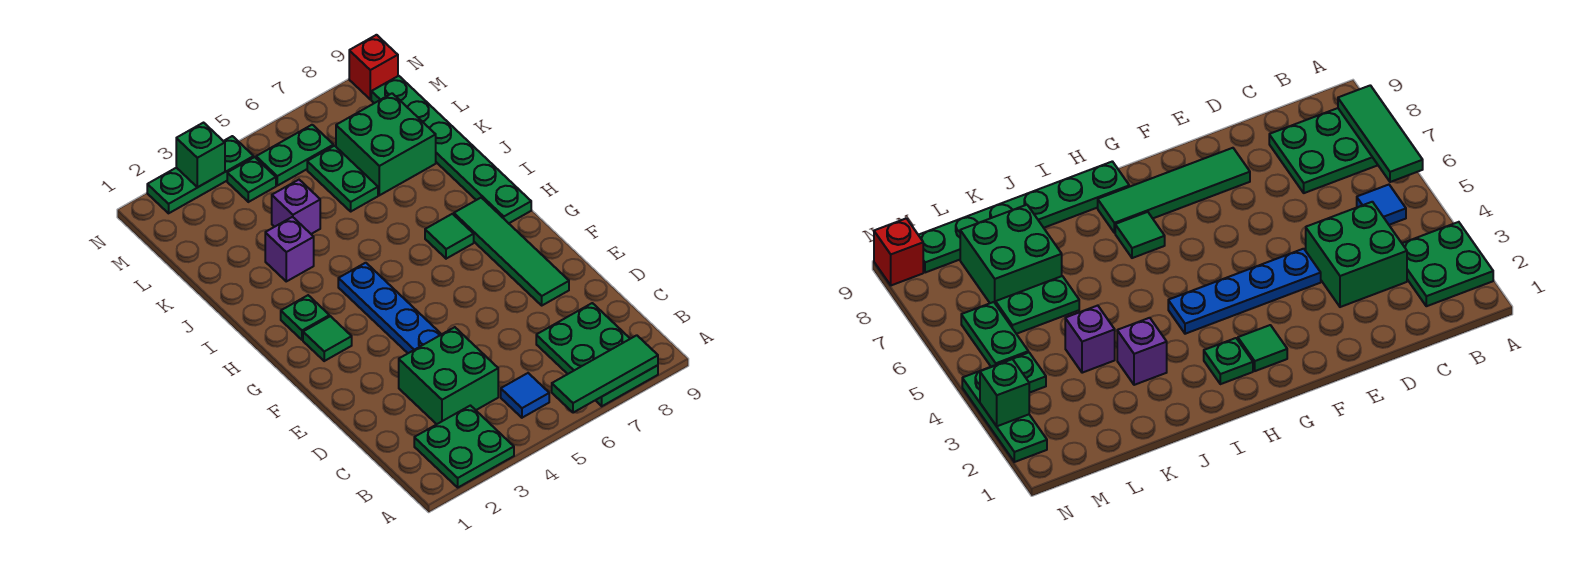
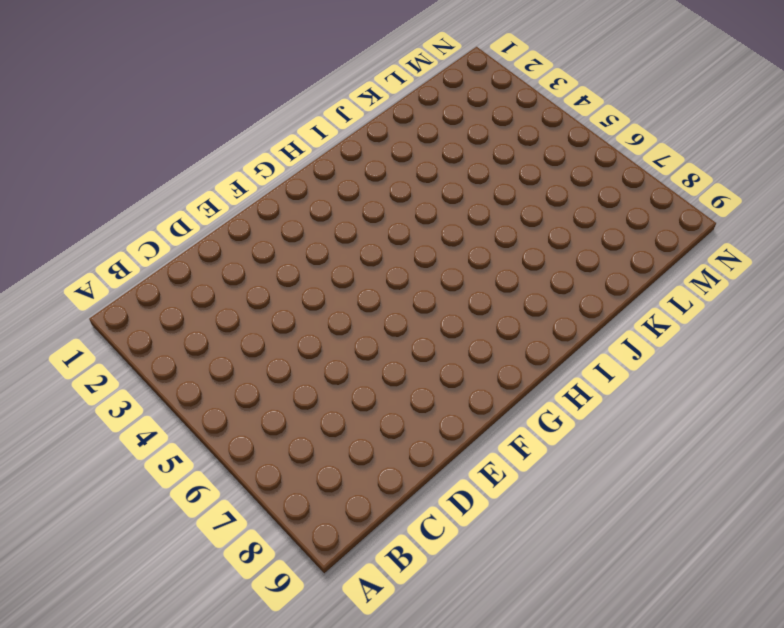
none -> green 2x2 plate [414,406,514,487]
none -> green 2x3 plate [536,303,658,406]
none -> blue 1x1 tile [501,373,549,418]

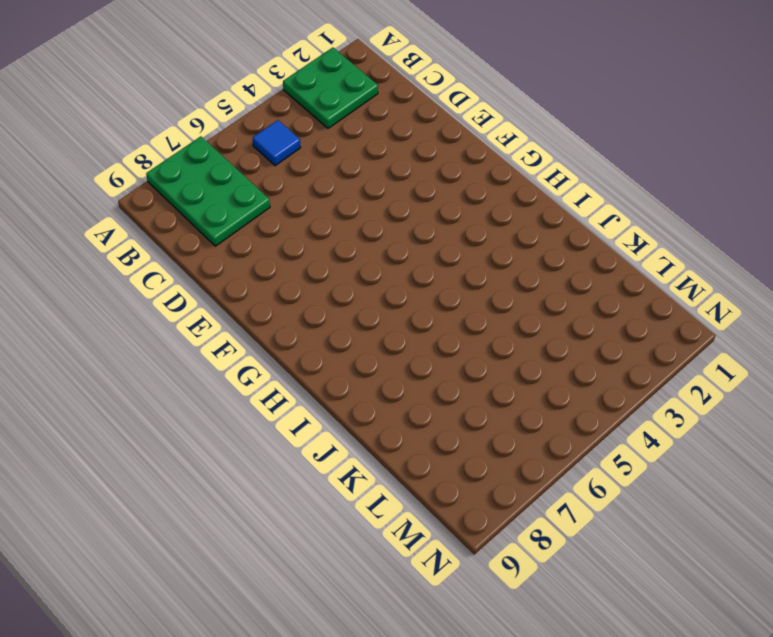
none -> green 2x2 brick [399,327,498,424]
none -> blue 1x4 plate [338,263,442,353]
none -> green 1x4 tile [454,198,569,305]

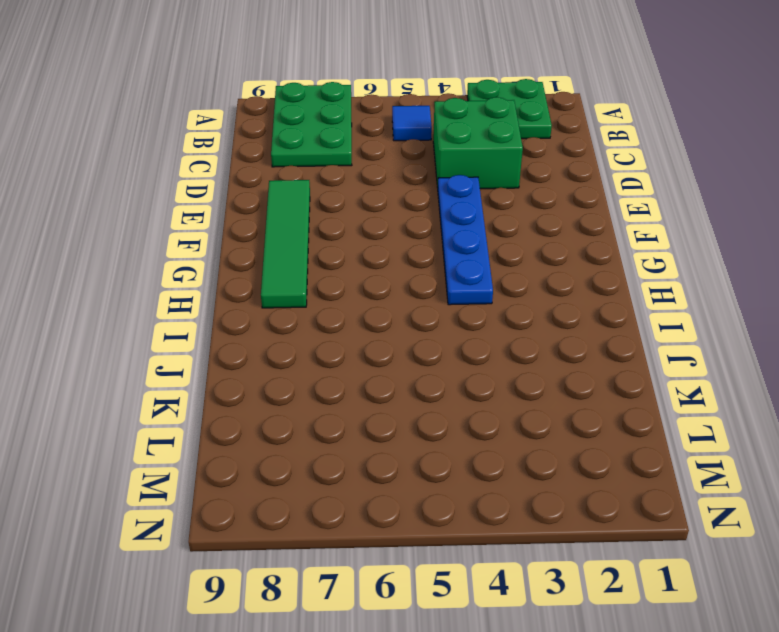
none -> green 1x1 tile [303,316,352,361]
none -> green 1x1 plate [281,295,329,340]
none -> green 1x1 tile [425,214,474,259]

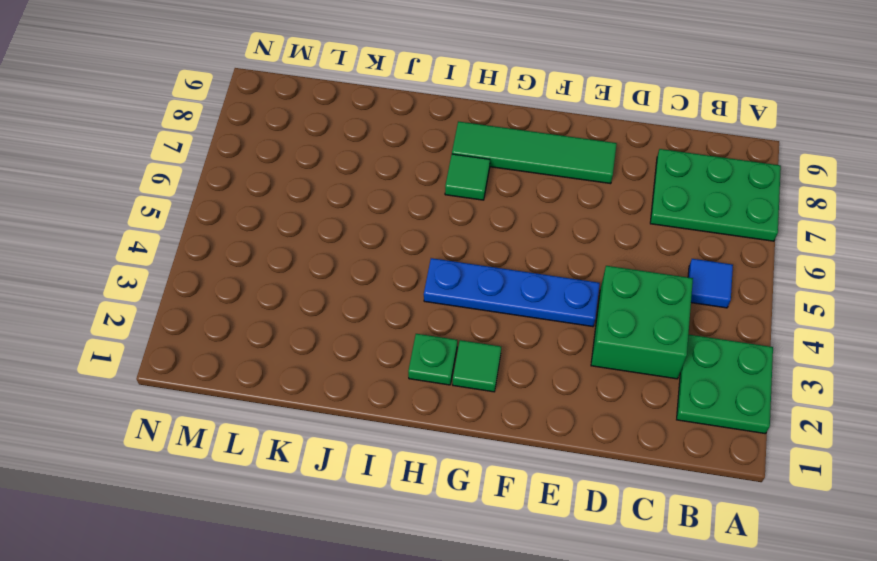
none -> green 1x6 plate [371,76,531,223]
none -> purple 1x1 brick [265,217,314,281]
none -> purple 1x1 brick [272,180,320,234]

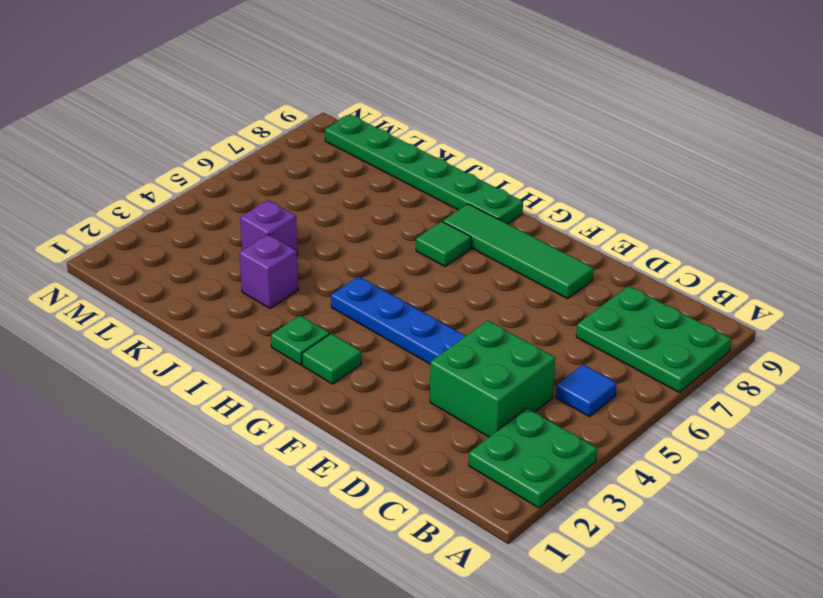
none -> green 1x2 plate [307,146,378,211]
none -> green 2x2 brick [336,93,436,195]
none -> green 1x1 plate [227,157,276,202]

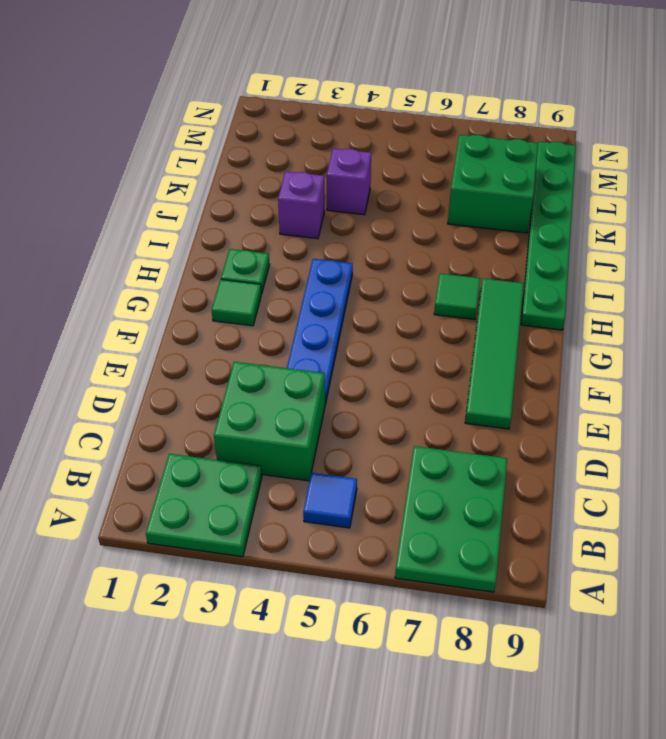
none -> green 1x2 plate [307,146,378,211]
none -> green 1x1 plate [227,157,276,202]
none -> green 1x2 plate [256,125,334,186]

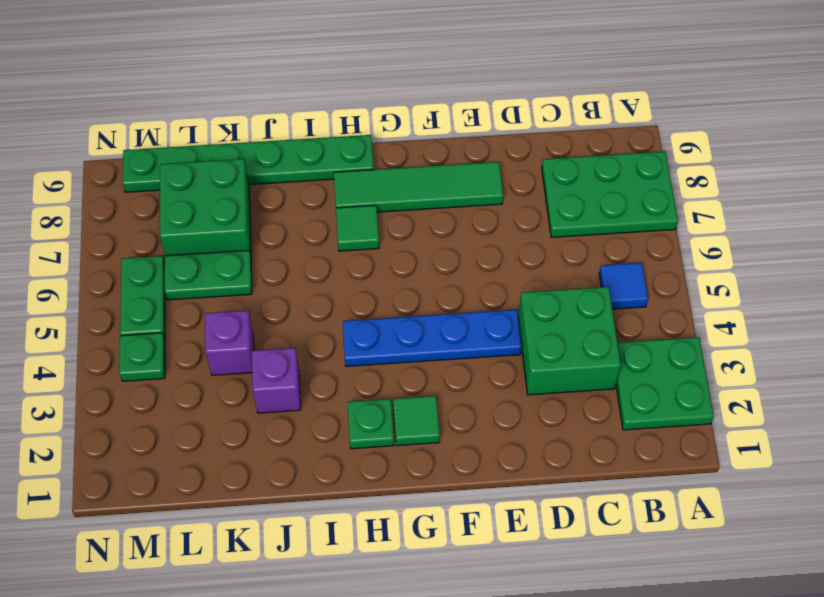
none -> green 1x3 plate [147,136,254,213]
none -> red 1x1 brick [349,35,398,99]
none -> green 1x3 tile [552,335,658,413]

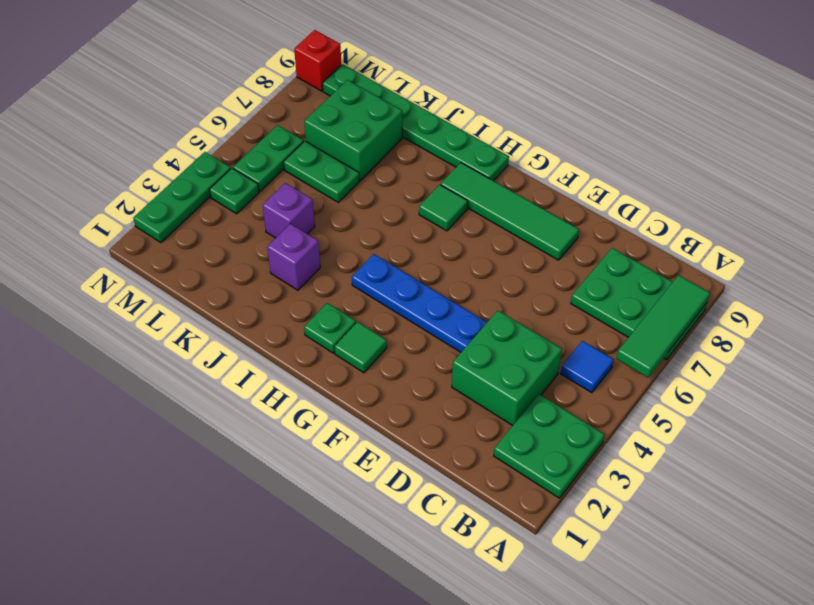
none -> green 1x1 brick [176,123,225,187]

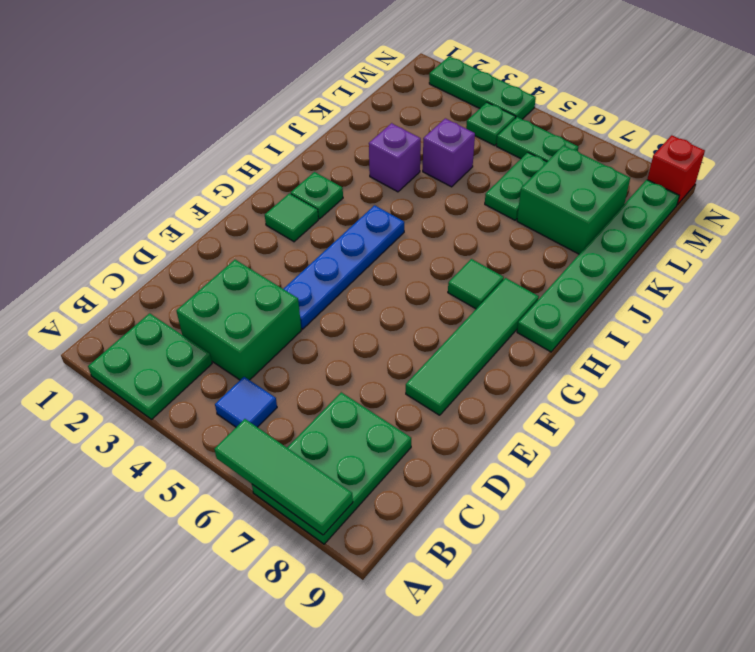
none -> green 1x1 brick [176,123,225,187]

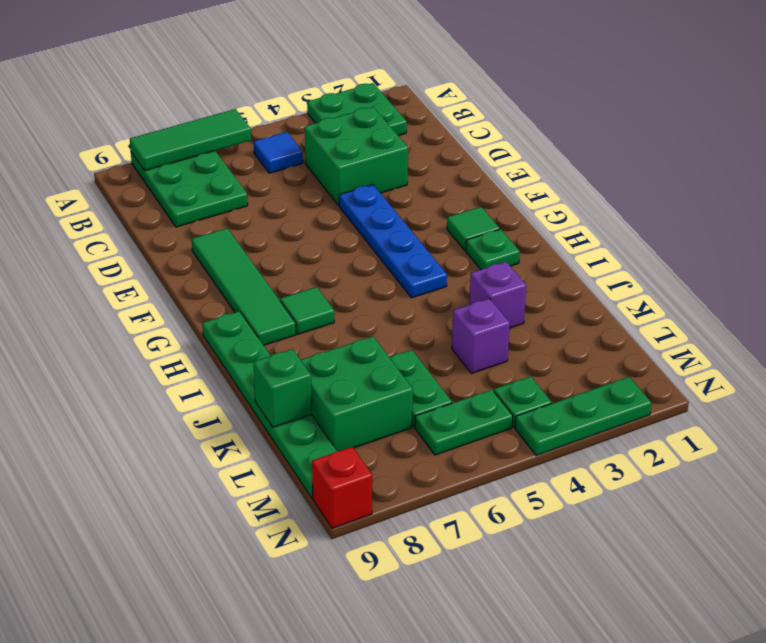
green 1x1 brick [253,349,312,427] -> green 1x1 brick moved to [176,123,225,187]

